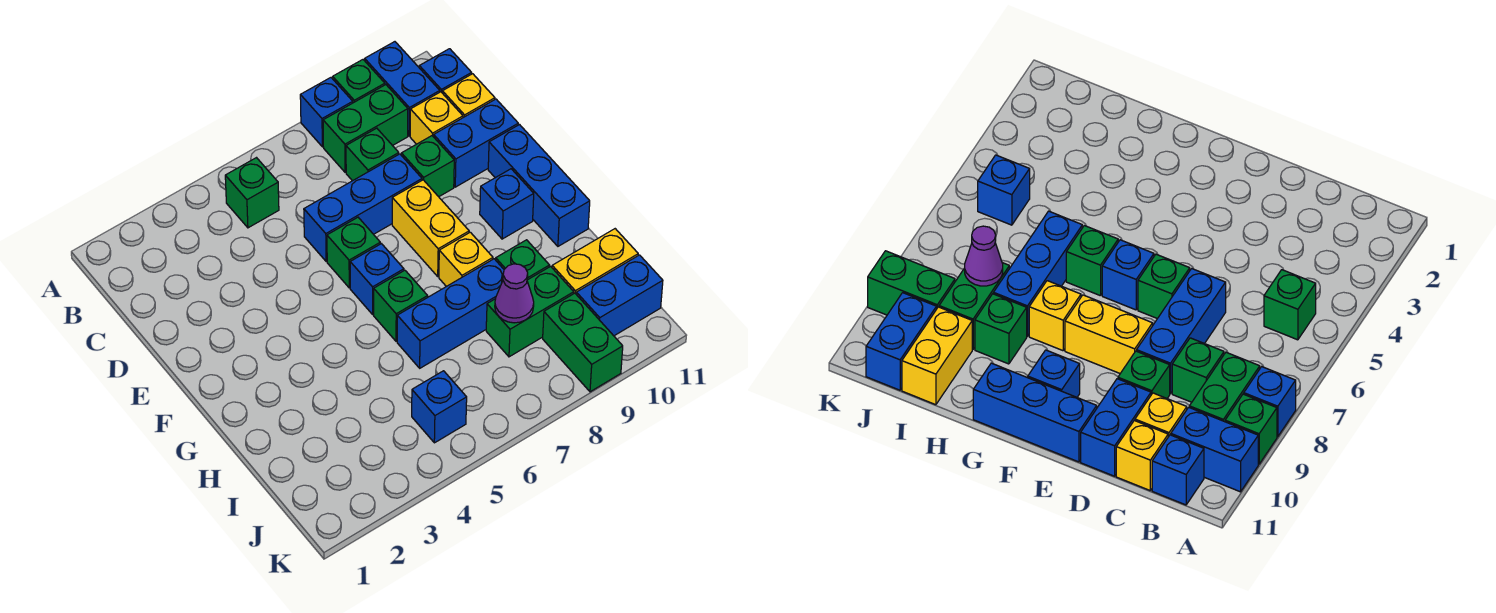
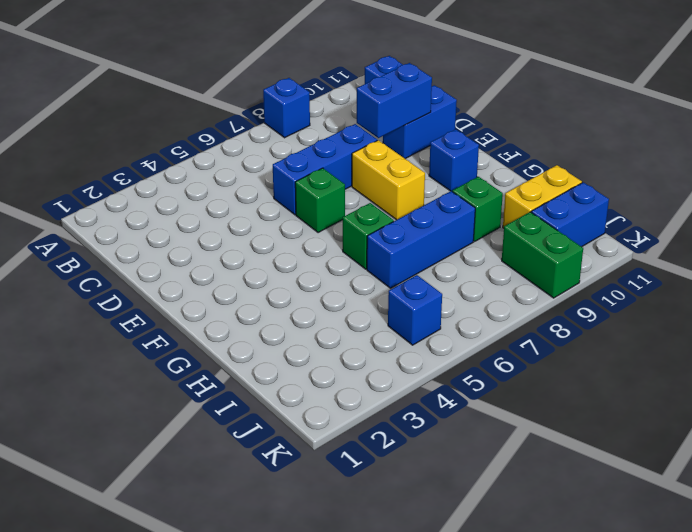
blue 1x2 brick [357,63,432,138] -> blue 1x2 brick turned to [365,42,440,136]
none -> green 1x1 brick [333,60,385,103]
none -> green 1x1 brick [225,158,279,228]
none -> green 1x2 brick [323,85,408,172]

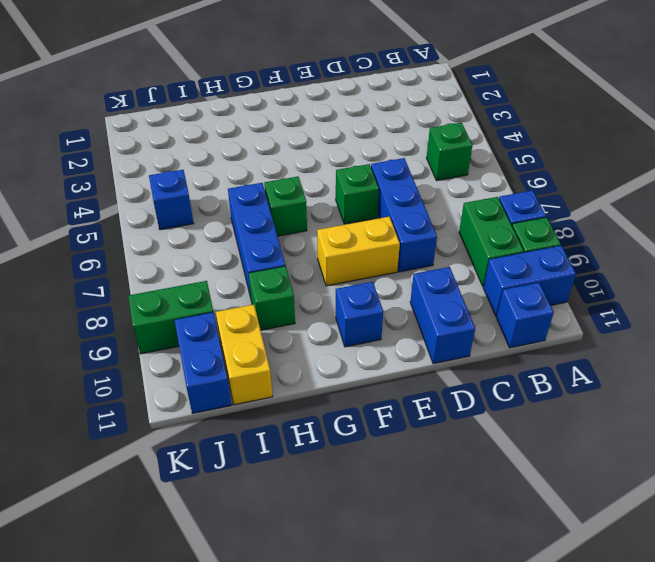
none -> green 1x1 brick [346,128,399,181]
none -> yellow 1x1 brick [410,92,463,144]
none -> yellow 1x1 brick [442,74,495,118]

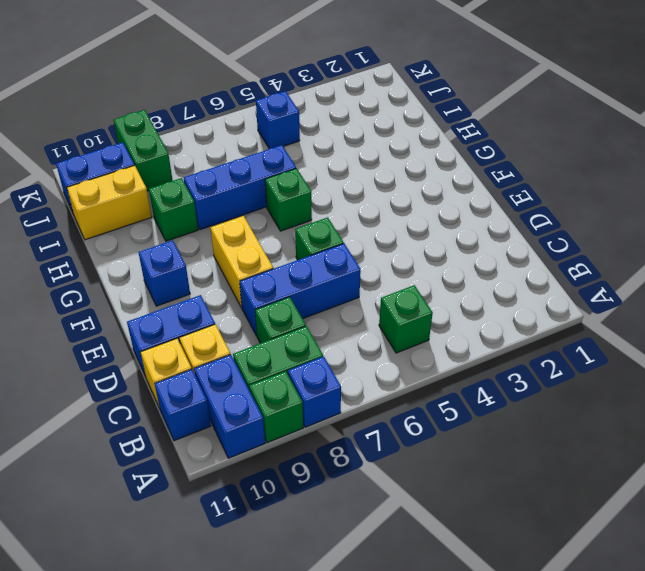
none -> green 1x1 brick [401,136,454,197]
none -> blue 1x3 brick [488,125,590,246]
none -> blue 1x1 brick [350,244,404,314]

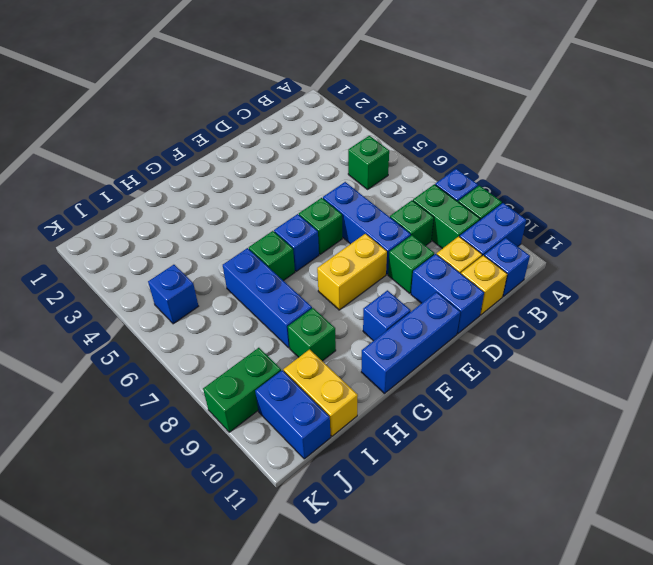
none -> yellow 1x1 brick [439,232,493,287]
none -> green 1x2 brick [486,266,574,357]
none -> purple 1x1 cone [495,264,534,323]

